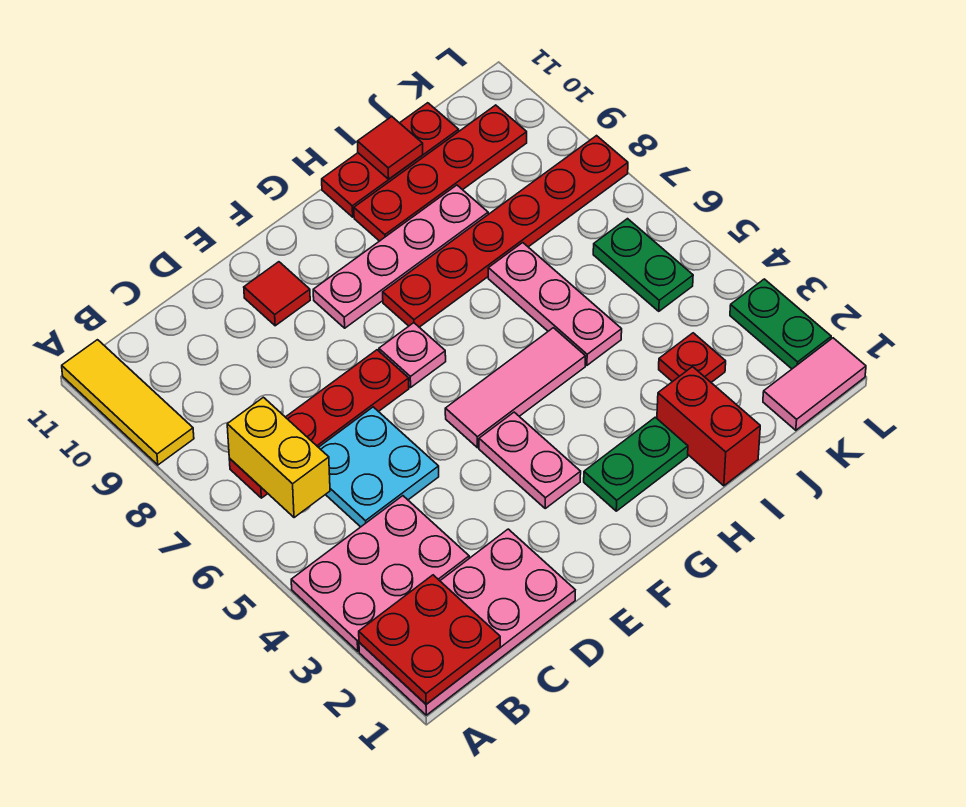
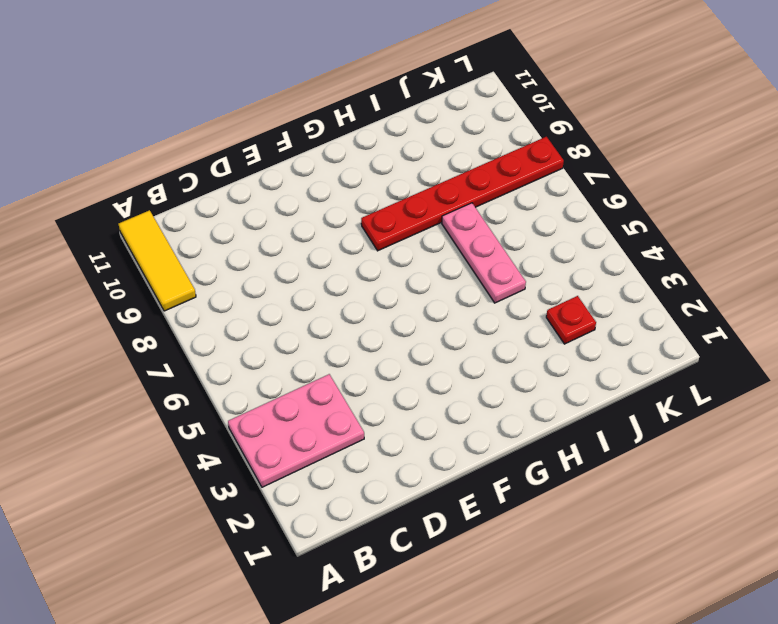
none -> pink 2x4 plate [359,529,575,715]
none -> red 1x4 plate [229,350,409,498]
none -> cyan 2x2 plate [319,407,439,527]

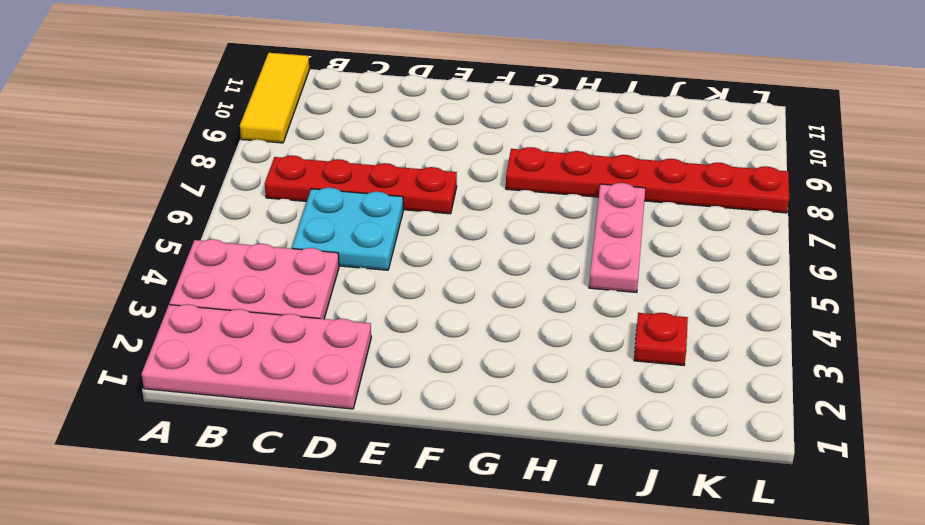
none -> red 1x1 tile [244,262,310,326]
none -> pink 1x2 plate [479,412,581,508]
none -> pink 1x3 tile [445,328,585,448]

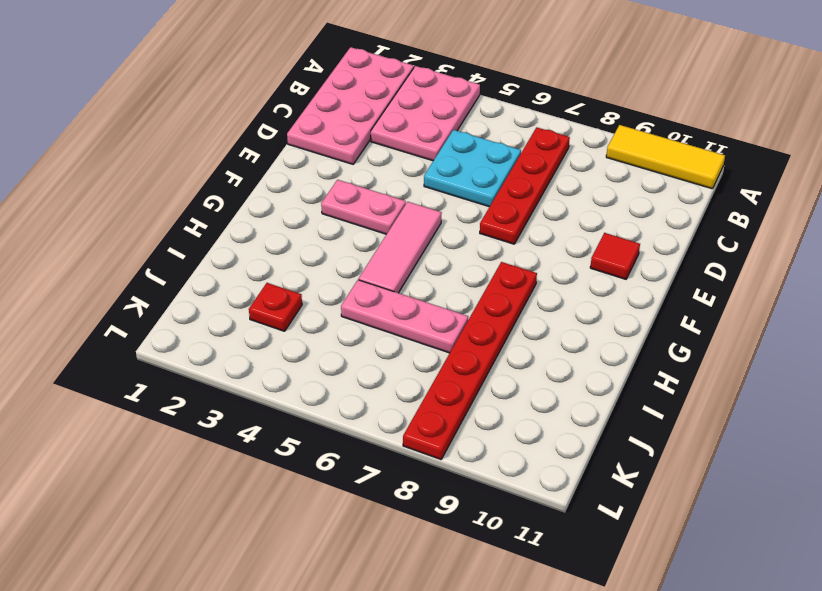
none -> pink 1x1 plate [379,323,446,387]
none -> pink 1x4 plate [313,185,488,328]
none -> green 1x2 plate [584,417,688,511]

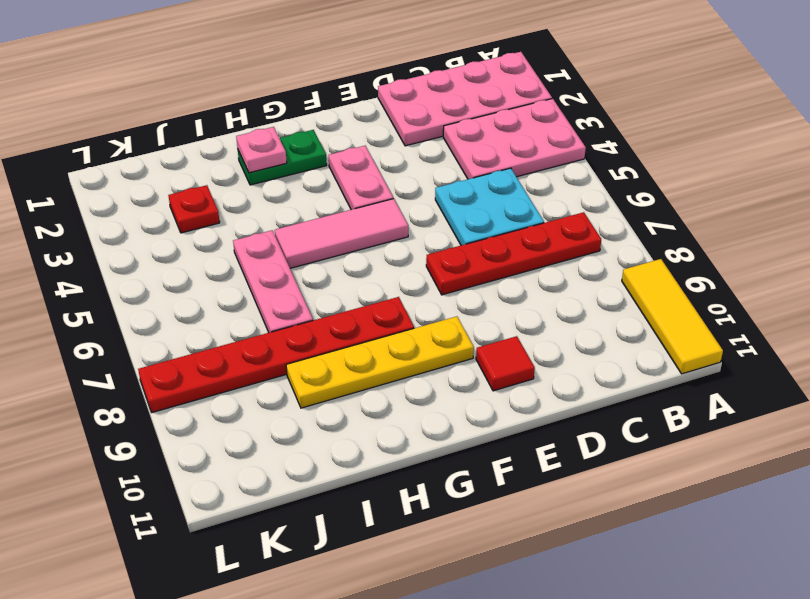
yellow 1x4 plate [286,316,474,408] -> pink 1x4 plate [313,185,488,328]
pink 1x1 plate [236,127,287,173] -> pink 1x1 plate moved to [379,323,446,387]
none -> red 1x4 plate [354,105,527,241]
none -> red 1x3 plate [322,103,459,217]
none -> red 1x2 brick [657,367,760,486]

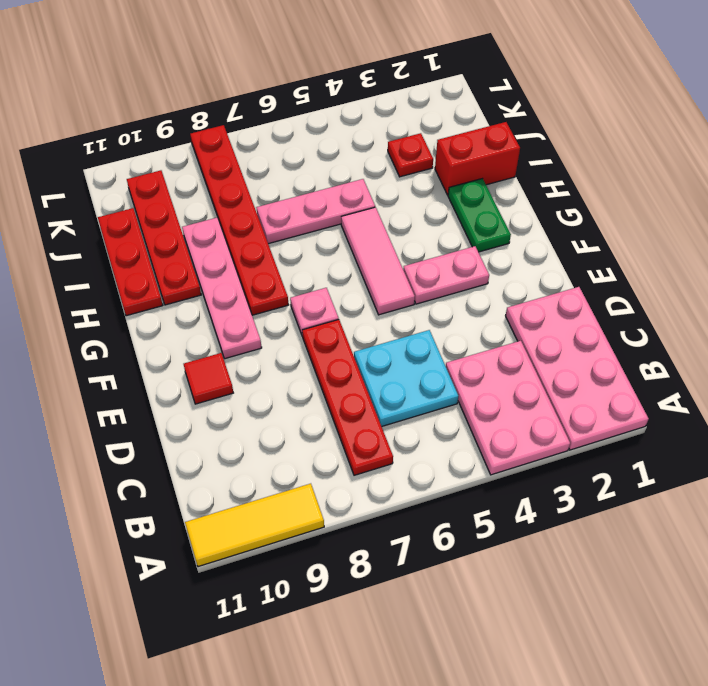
none -> pink 1x2 tile [763,338,866,430]
none -> green 1x2 plate [593,219,693,311]
none -> green 1x2 plate [730,279,831,369]

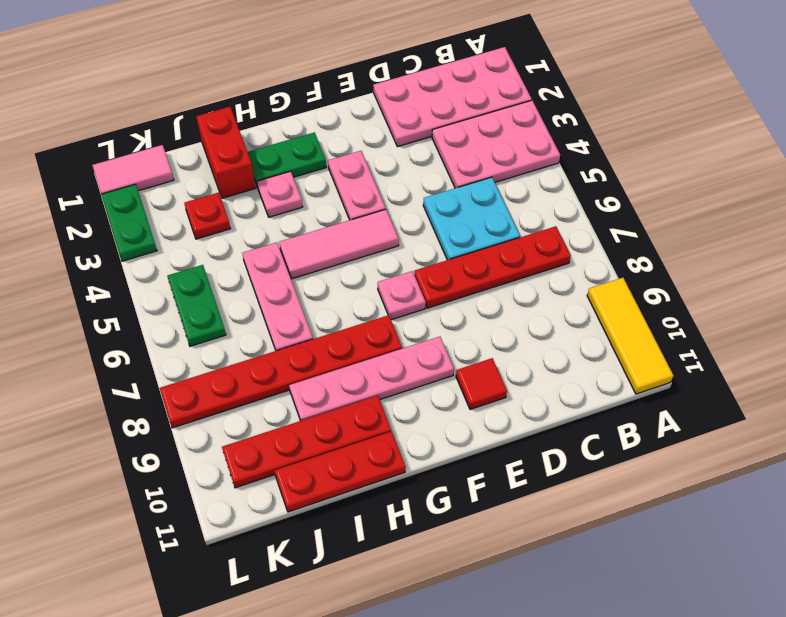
pink 1x1 plate [257,171,303,217] -> none
none -> red 2x2 plate [359,575,500,704]
none -> yellow 1x2 brick [227,397,330,518]
none -> red 1x1 tile [357,117,423,179]

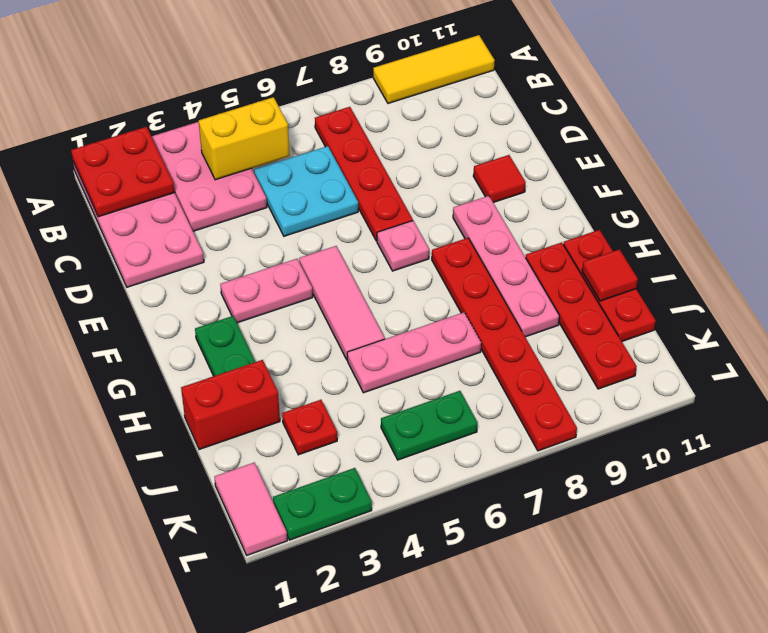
yellow 1x2 brick [199,97,290,180] -> yellow 1x2 brick moved to [227,397,330,518]

